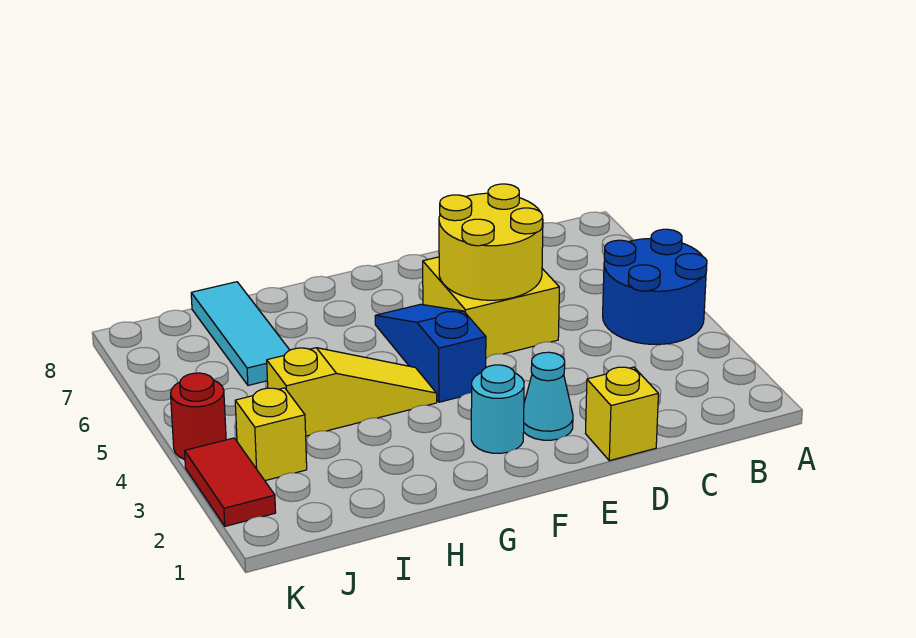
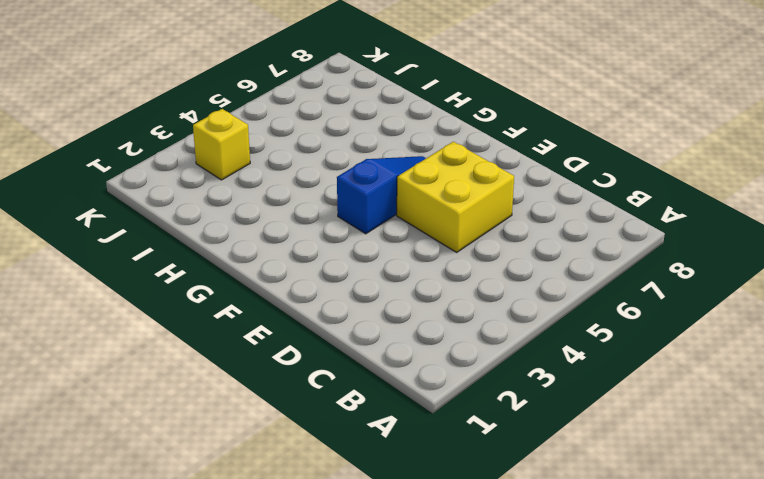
none -> blue 2x2 round brick [603,229,707,344]
none -> yellow 1x1 brick [586,367,658,461]
none -> cyan 1x1 cone [524,352,573,440]

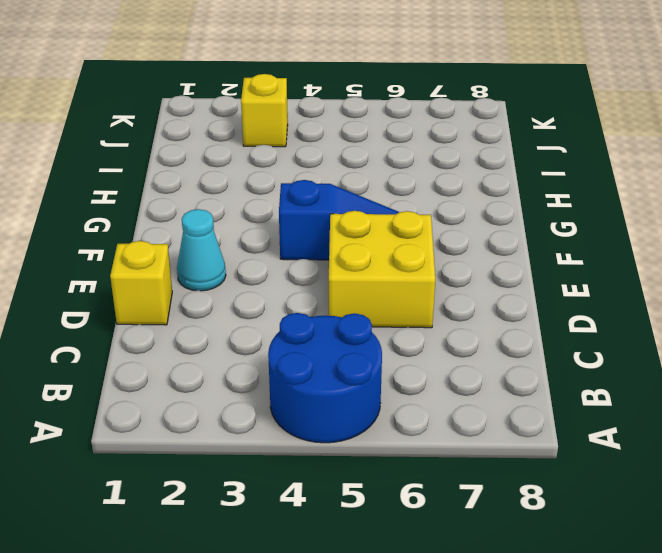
none -> cyan 1x1 round brick [471,365,524,453]
none -> yellow 1x3 slope [267,348,437,436]
none -> cyan 1x3 tile [191,282,290,385]

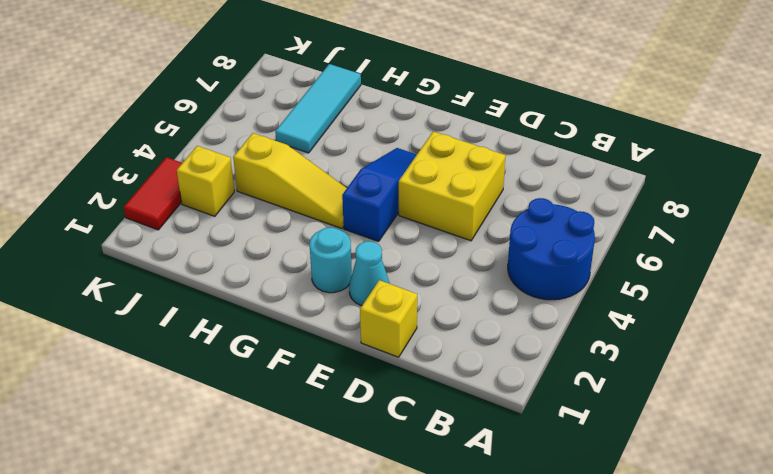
none -> red 1x1 round brick [171,373,226,460]
none -> yellow 2x2 round brick [439,184,543,300]

